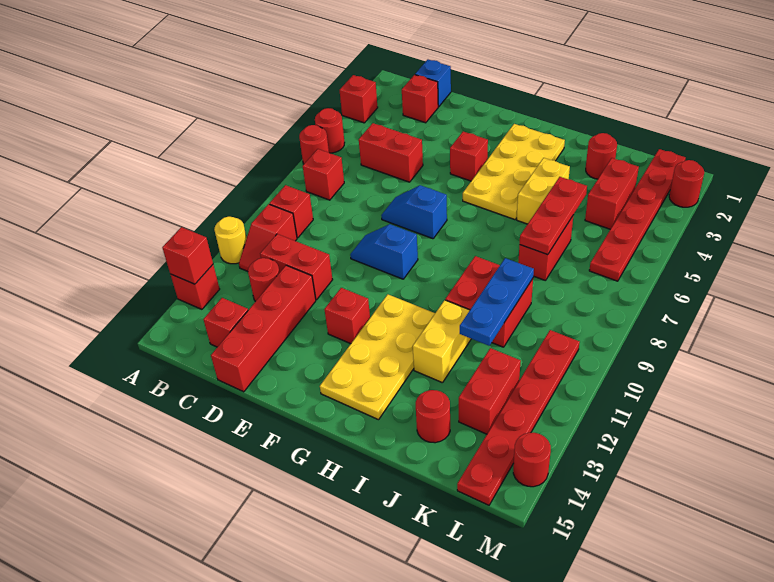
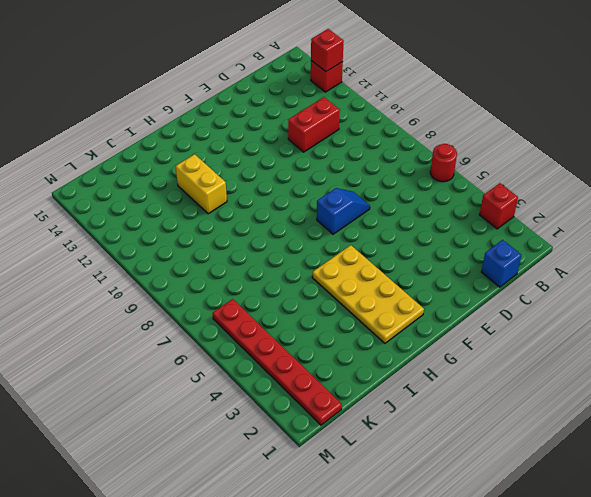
none -> red 1x1 round brick [315,108,345,153]
none -> yellow 1x1 round brick [214,217,247,264]
none -> red 1x1 brick [303,149,344,200]
none -> red 1x1 brick [269,185,313,238]

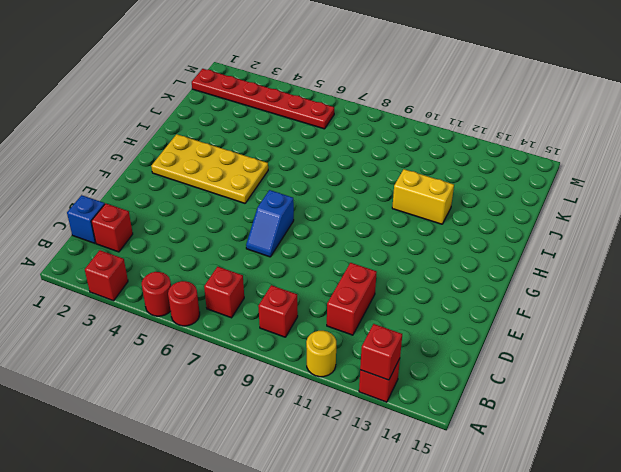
none -> red 1x2 slope [239,204,297,271]
none -> red 1x2 brick [359,123,423,182]
none -> red 1x1 round brick [248,258,280,302]
none -> red 1x1 brick [203,298,248,347]

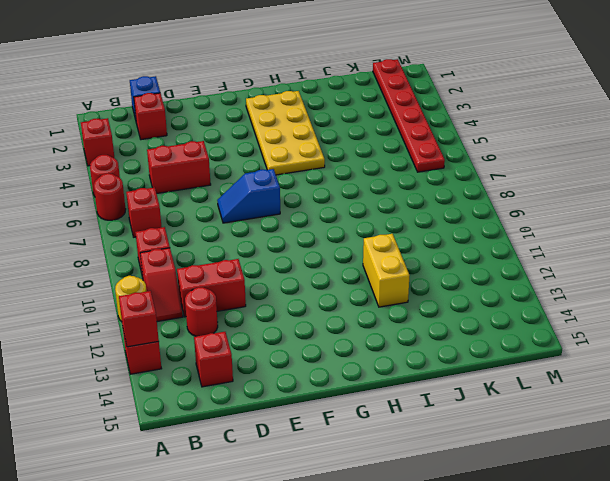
none -> red 1x4 brick [211,265,316,392]
none -> blue 1x2 slope [350,224,418,279]
none -> red 1x1 brick [450,132,488,181]
none -> red 1x1 brick [324,288,370,344]

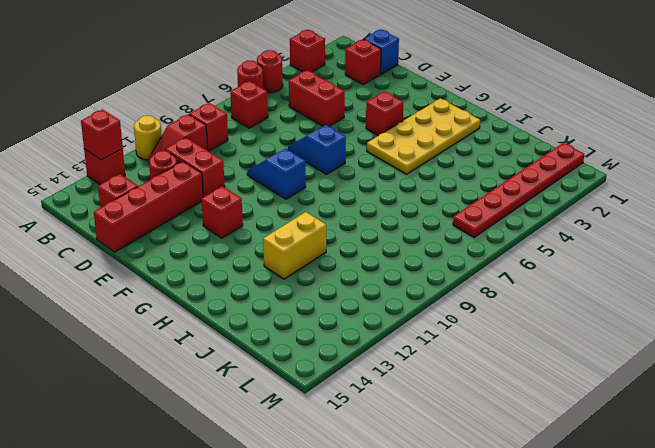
none -> yellow 2x4 plate [320,294,435,420]
none -> yellow 1x2 brick [517,158,570,224]
none -> red 2x2 brick [445,256,533,347]
none -> red 1x1 round brick [586,133,617,179]

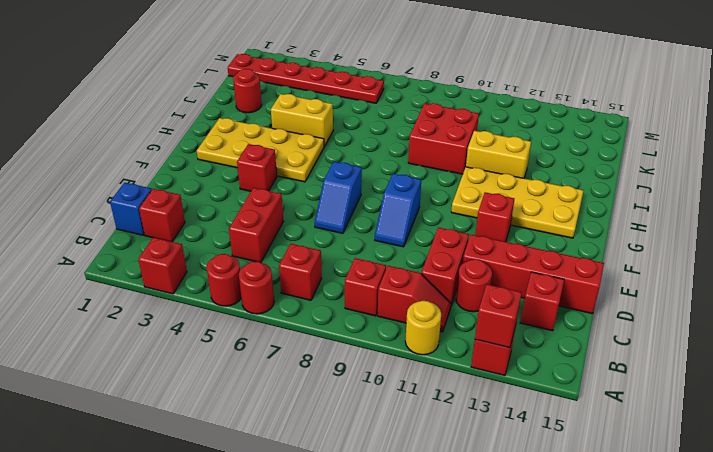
none -> red 1x2 brick [518,216,573,281]
none -> red 1x1 round brick [416,390,450,443]
none -> red 1x2 brick [585,158,639,229]
none -> red 1x2 brick [459,348,521,434]

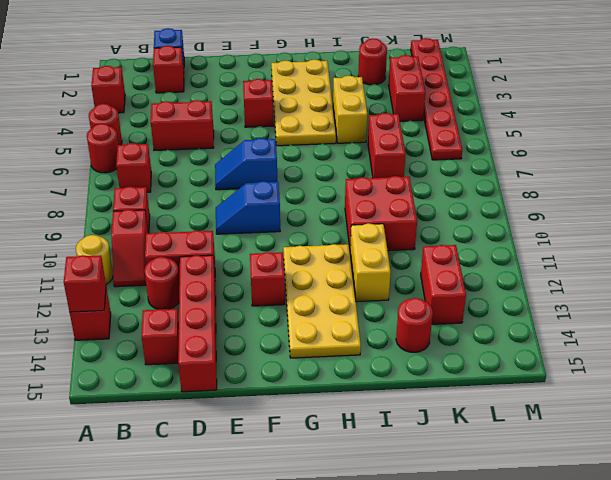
none -> red 1x6 plate [457,330,580,505]
none -> red 1x1 round brick [669,160,704,207]
none -> red 1x1 round brick [513,433,551,487]
none -> red 1x3 plate [520,177,587,255]

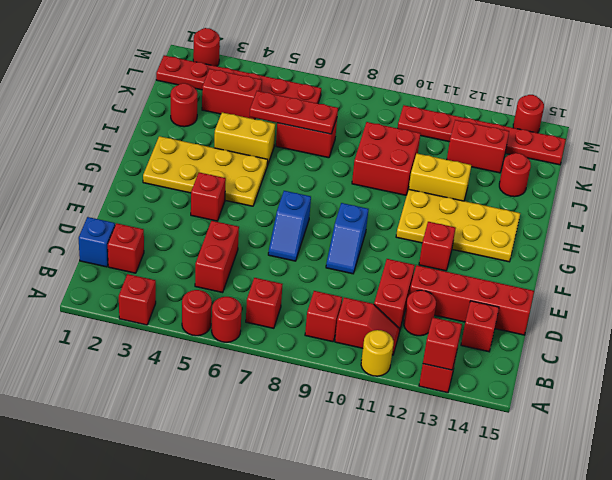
none -> blue 1x3 plate [460,258,534,346]

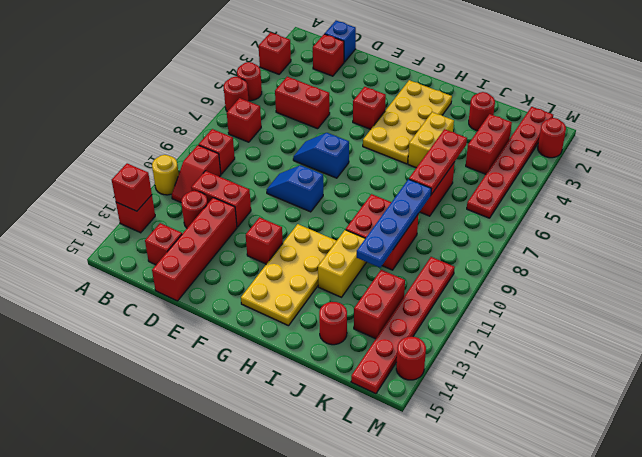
blue 1x4 plate [357,179,431,268] -> blue 1x3 plate [460,258,534,346]

